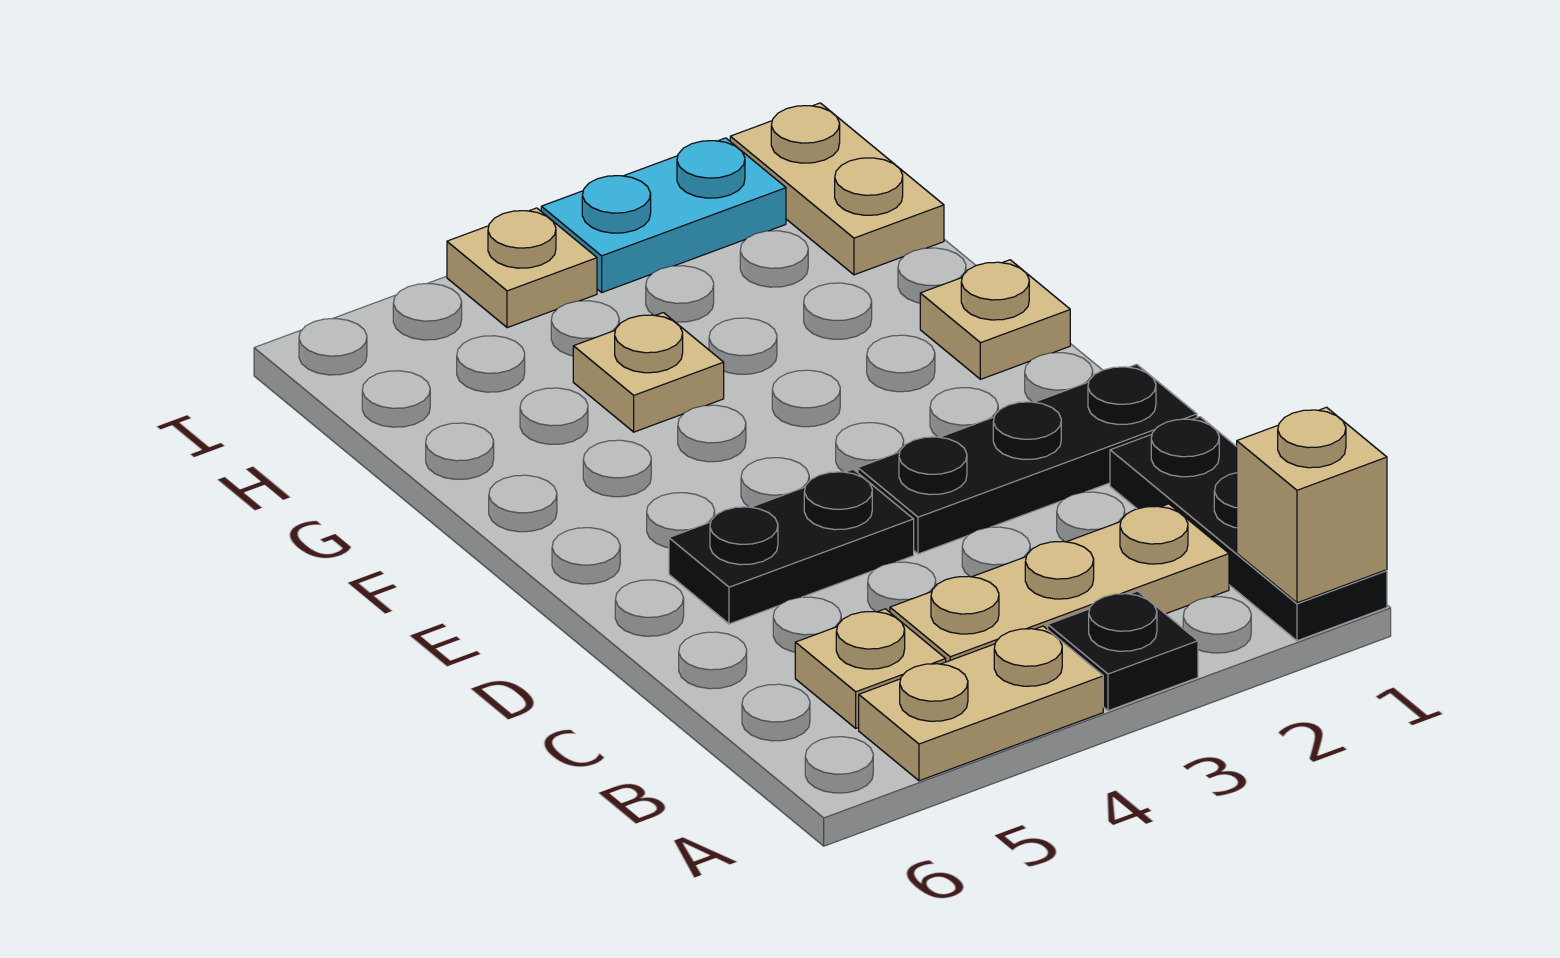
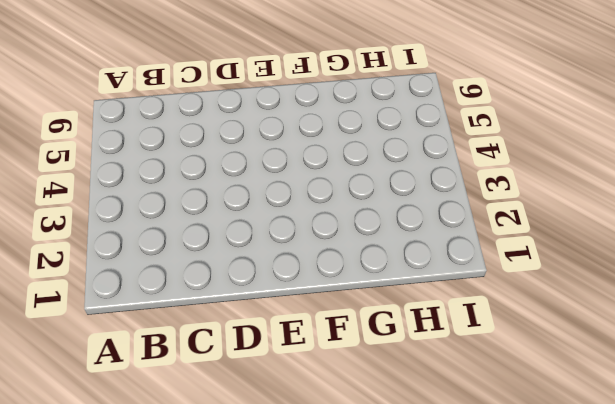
none -> black 1x3 plate [1110,417,1387,641]
none -> black 1x1 plate [1048,591,1198,711]
none -> tan 1x2 plate [859,626,1103,781]

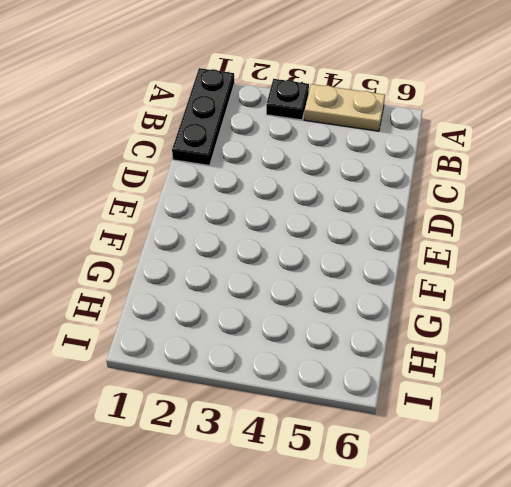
none -> tan 1x3 plate [890,504,1229,662]
none -> tan 1x1 plate [795,609,946,728]
none -> black 1x3 plate [858,364,1197,554]

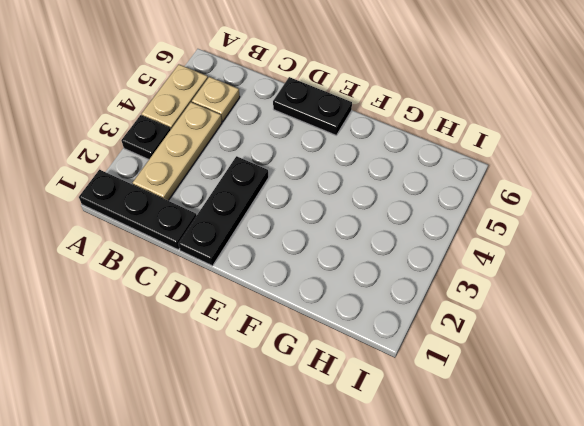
black 1x2 plate [273,77,352,135] -> black 1x2 plate turned to [669,469,914,624]
none -> tan 1x1 plate [920,260,1070,379]
none -> tan 1x1 plate [573,313,724,432]
none -> tan 1x2 plate [730,103,944,275]

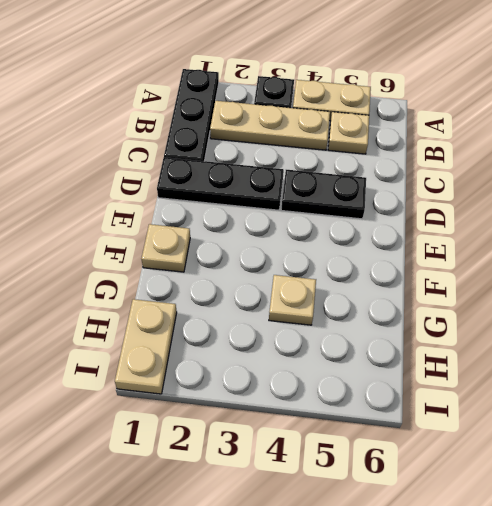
none -> cyan 1x2 plate [541,138,786,292]
none -> tan 1x1 plate [447,208,597,328]
none -> tan 1x1 brick [1237,407,1387,603]

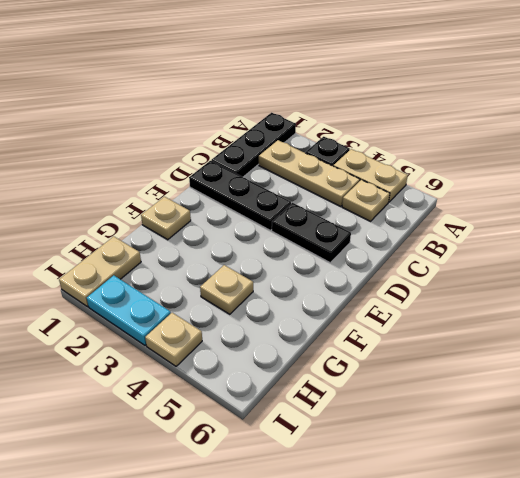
none -> tan 1x1 brick [1237,407,1387,603]

